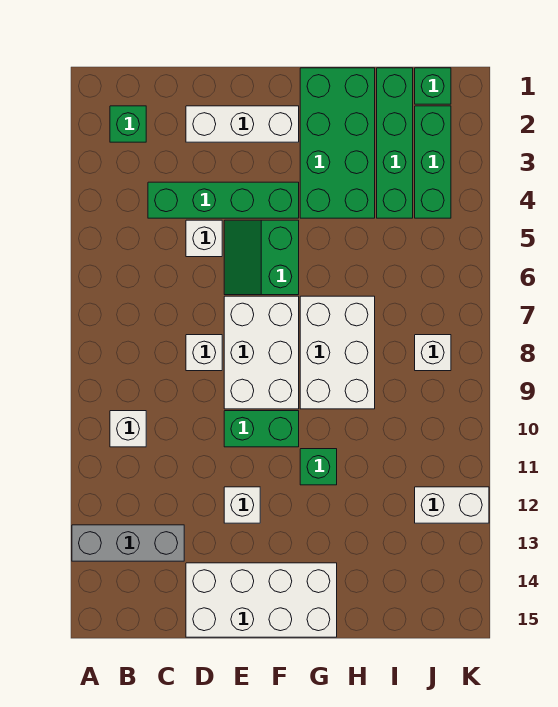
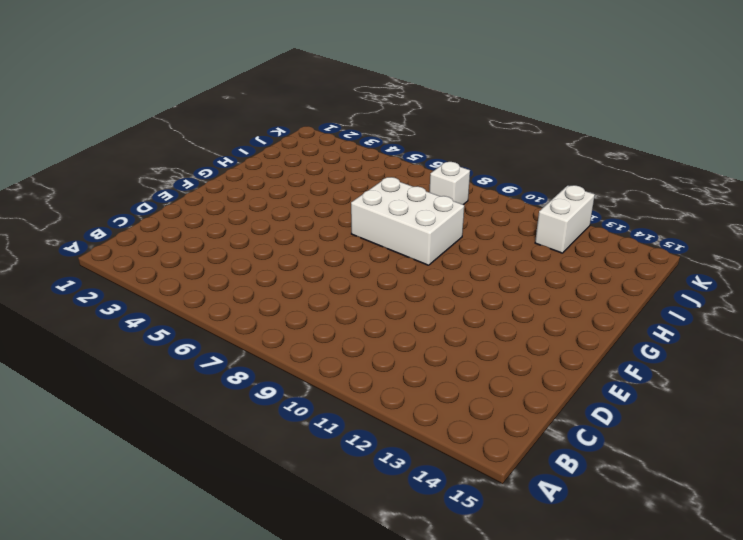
none -> grey 1x3 brick [72,525,184,561]
none -> green 1x1 brick [110,106,146,142]
none -> white 1x1 brick [110,411,146,447]

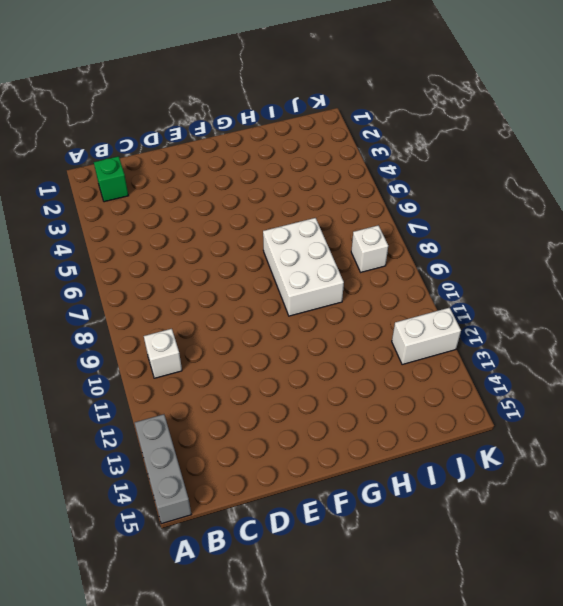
grey 1x3 brick [135,414,191,524] -> grey 1x3 brick turned to [72,525,184,561]
none -> green 1x4 brick [148,182,299,218]
none -> white 1x3 brick [186,106,299,142]
none -> white 1x1 brick [186,220,222,257]

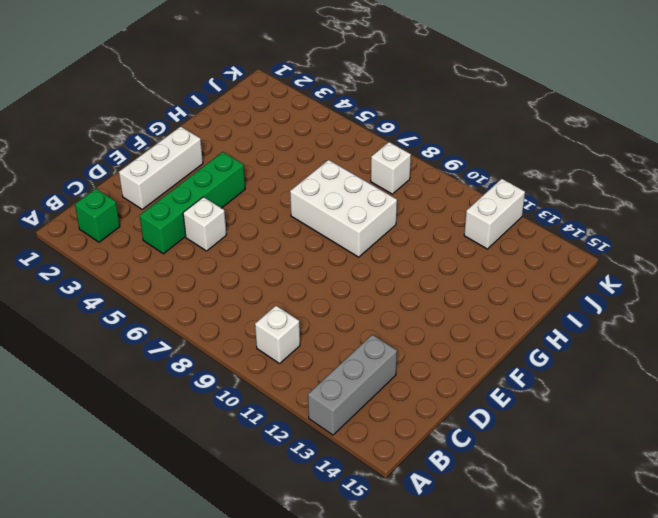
none -> white 1x1 brick [186,335,222,371]
none -> white 2x4 brick [186,563,337,637]
none -> green 2x2 slope [224,220,299,295]

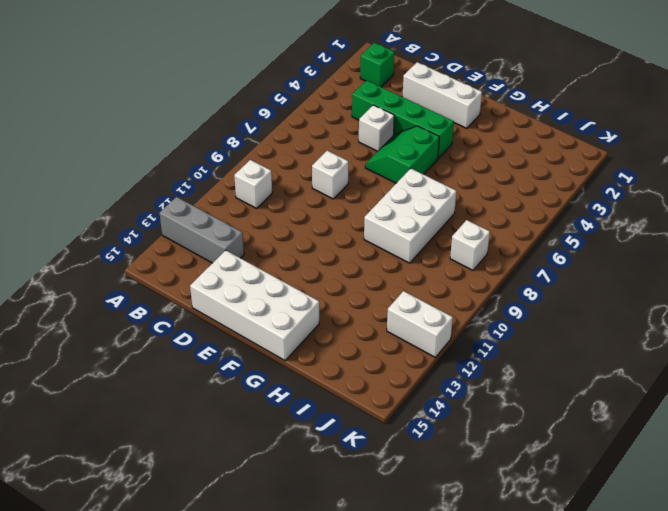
none -> white 2x3 brick [224,296,299,409]
none -> green 1x2 brick [224,411,299,447]
none -> white 1x1 brick [224,487,260,523]

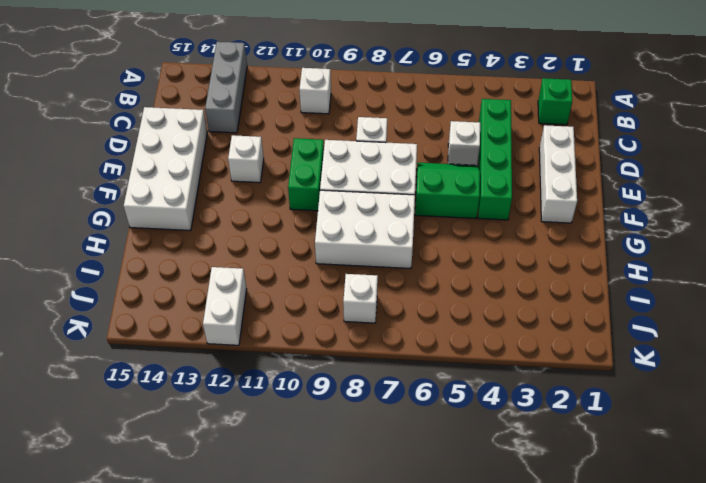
none -> green 2x4 brick [300,68,375,218]
none -> green 1x1 brick [300,449,337,485]
none -> green 1x4 brick [377,68,413,218]

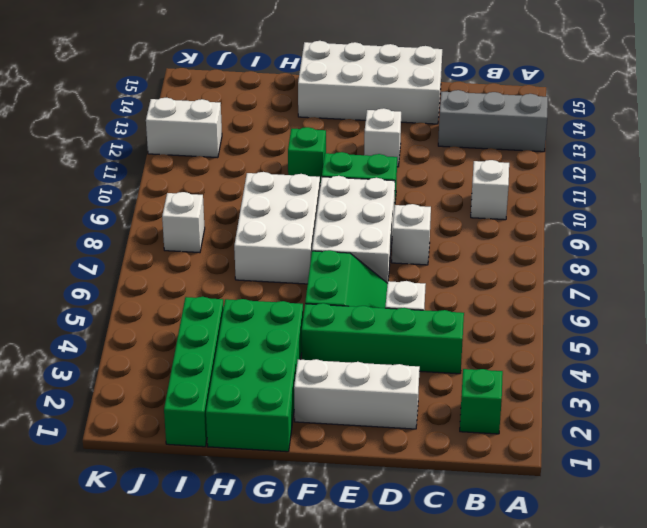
none -> green 1x1 brick [415,68,451,104]
none -> green 1x3 brick [415,106,451,218]

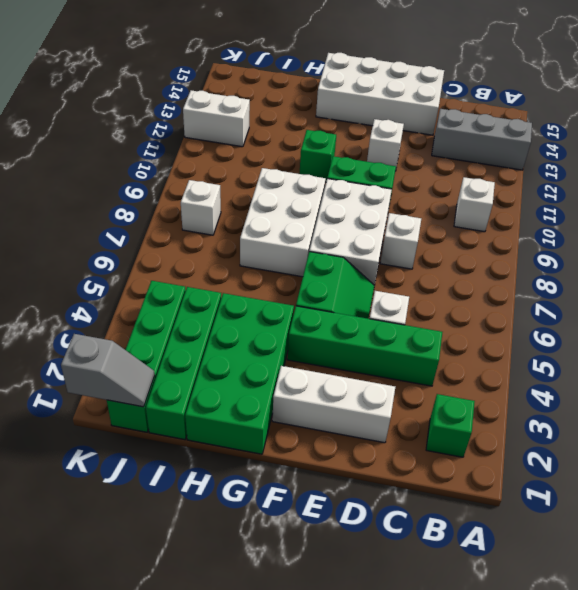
grey 1x2 slope [61,334,154,407] -> none

